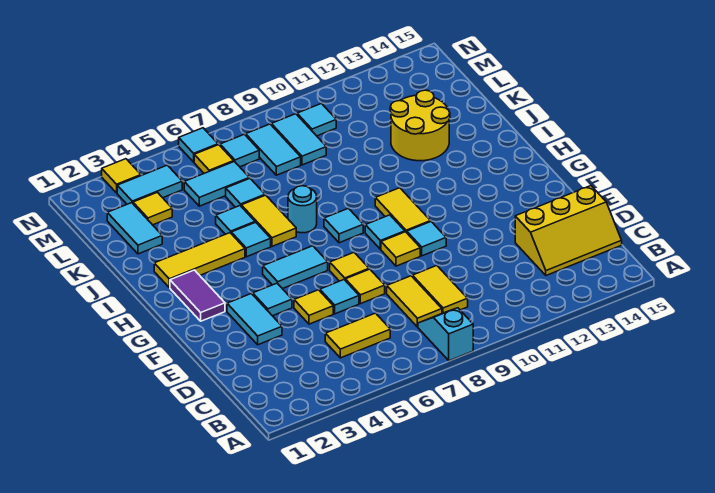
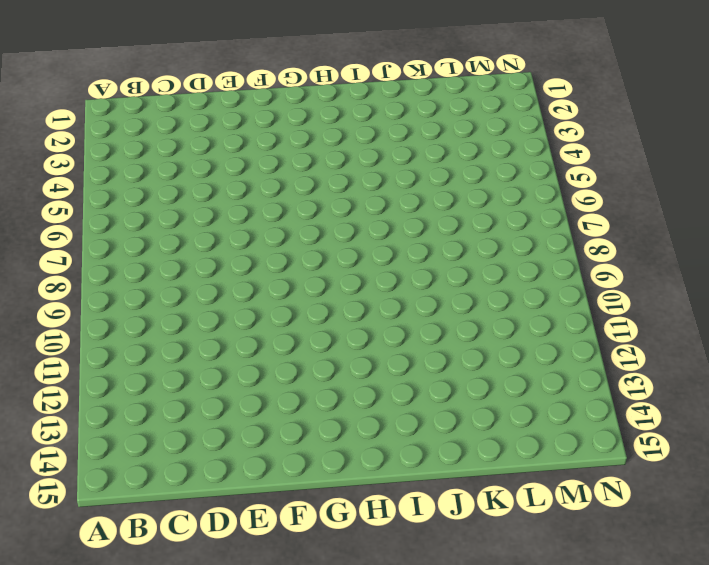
none -> cyan 1x2 slope [418,308,473,361]
none -> yellow 1x2 tile [325,313,390,358]
none -> yellow 1x2 tile [387,276,442,327]
none -> yellow 1x2 tile [412,266,468,313]

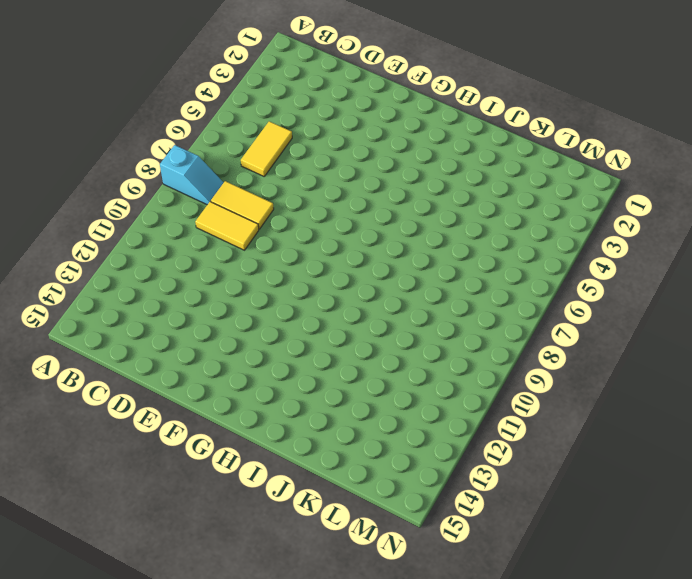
none -> yellow 2x3 slope [515,186,622,275]
none -> cyan 1x2 tile [227,294,282,345]
none -> yellow 1x1 tile [294,290,333,324]
none -> cyan 1x1 tile [320,280,359,314]

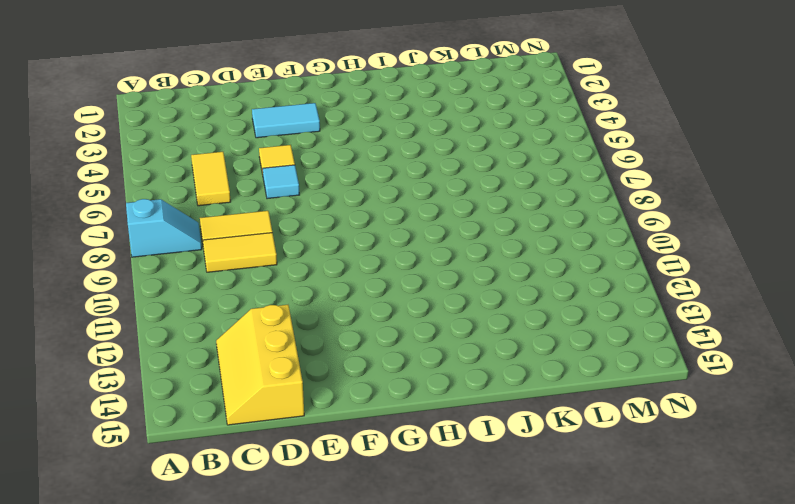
none -> yellow 1x1 tile [345,269,385,304]
none -> cyan 1x1 tile [253,283,292,316]
none -> yellow 1x1 tile [330,253,369,281]
none -> yellow 1x1 tile [381,232,420,266]

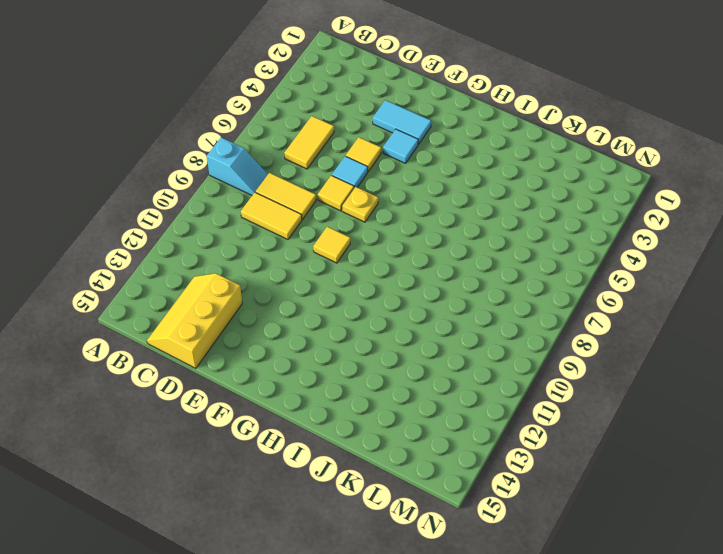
yellow 1x1 plate [342,187,378,222] -> yellow 1x1 tile [330,253,369,281]
none -> cyan 1x1 tile [407,222,446,256]
none -> purple 1x2 tile [170,270,225,321]
none -> cyan 1x2 tile [263,246,328,289]
none -> cyan 1x1 tile [365,215,405,249]

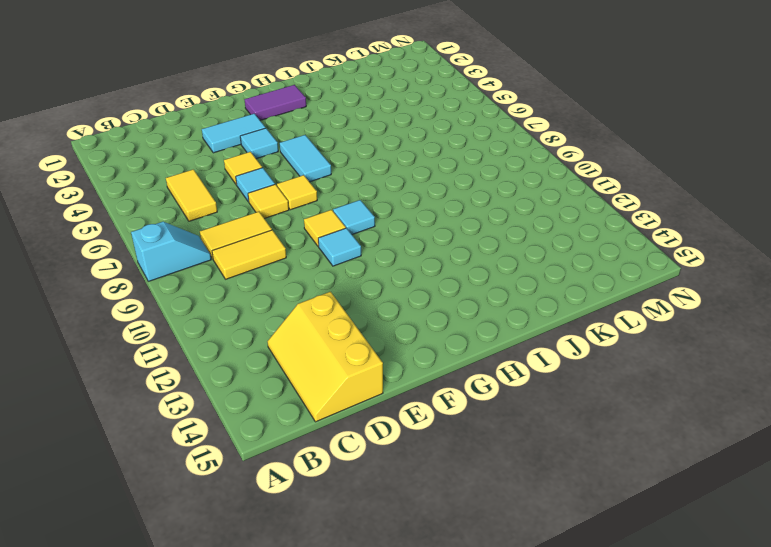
none -> yellow 1x2 tile [375,188,431,233]
none -> cyan 1x1 tile [324,208,363,243]
none -> yellow 1x3 tile [154,233,245,288]
none -> cyan 1x1 tile [231,222,271,257]

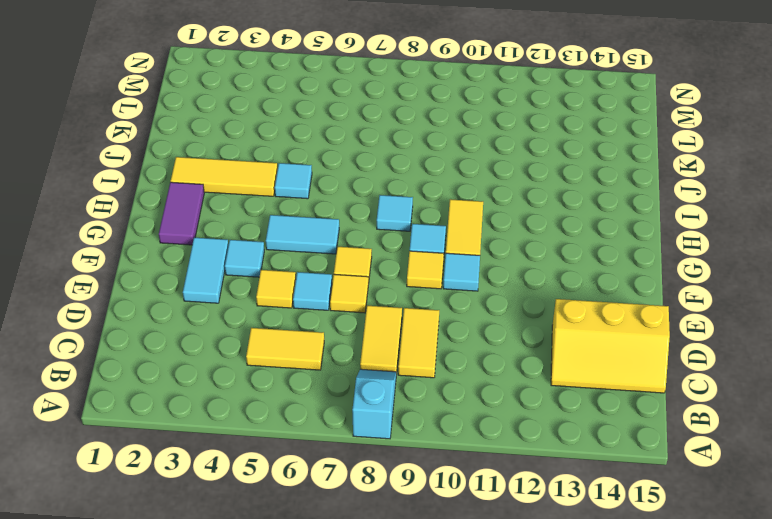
none -> yellow 1x2 tile [241,195,296,246]
none -> cyan 1x1 round brick [288,186,317,233]
none -> cyan 1x1 tile [216,206,255,234]
none -> yellow 2x2 round brick [390,90,450,161]

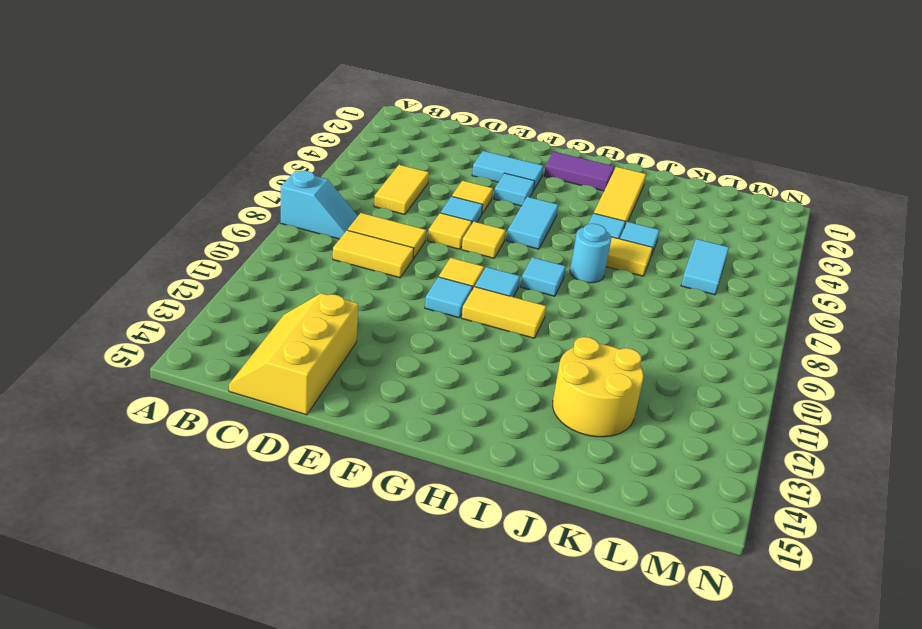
none -> cyan 1x2 tile [107,203,162,254]
none -> cyan 1x1 tile [226,178,265,207]
none -> yellow 1x1 tile [133,192,172,225]
none -> cyan 1x2 tile [246,124,301,175]

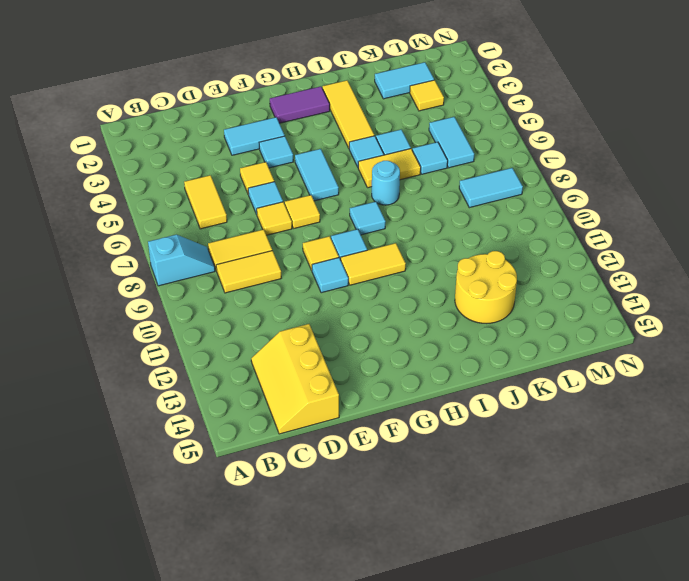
none -> cyan 1x2 tile [271,114,326,165]
none -> cyan 1x2 tile [117,165,182,204]
none -> yellow 1x1 tile [194,145,234,173]
none -> cyan 1x1 tile [220,134,259,167]

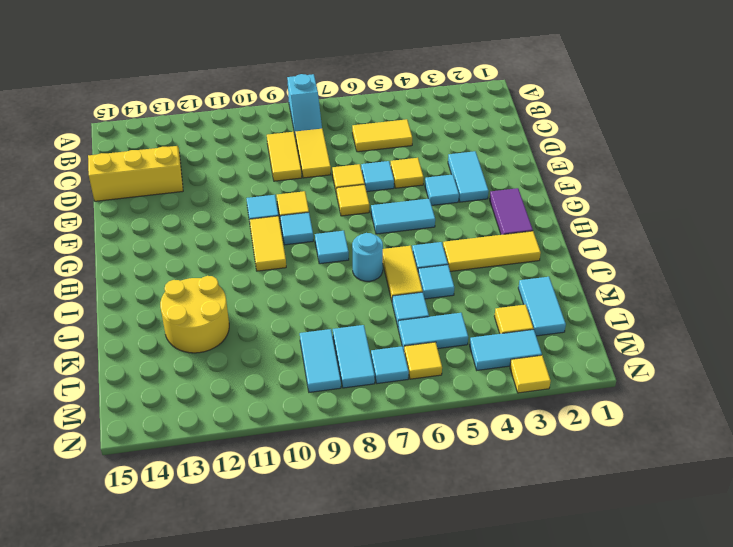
none -> cyan 1x1 tile [297,104,336,136]
none -> cyan 1x1 tile [179,128,218,162]

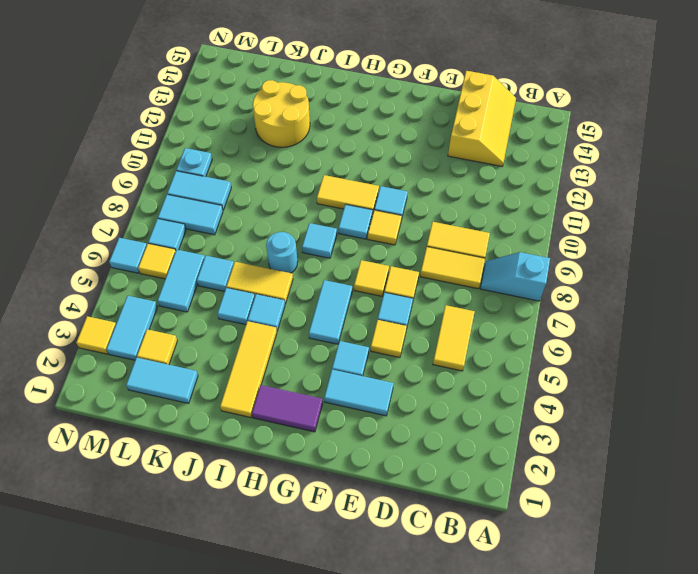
cyan 1x1 plate [177,148,212,177] -> cyan 1x1 tile [297,104,336,136]

